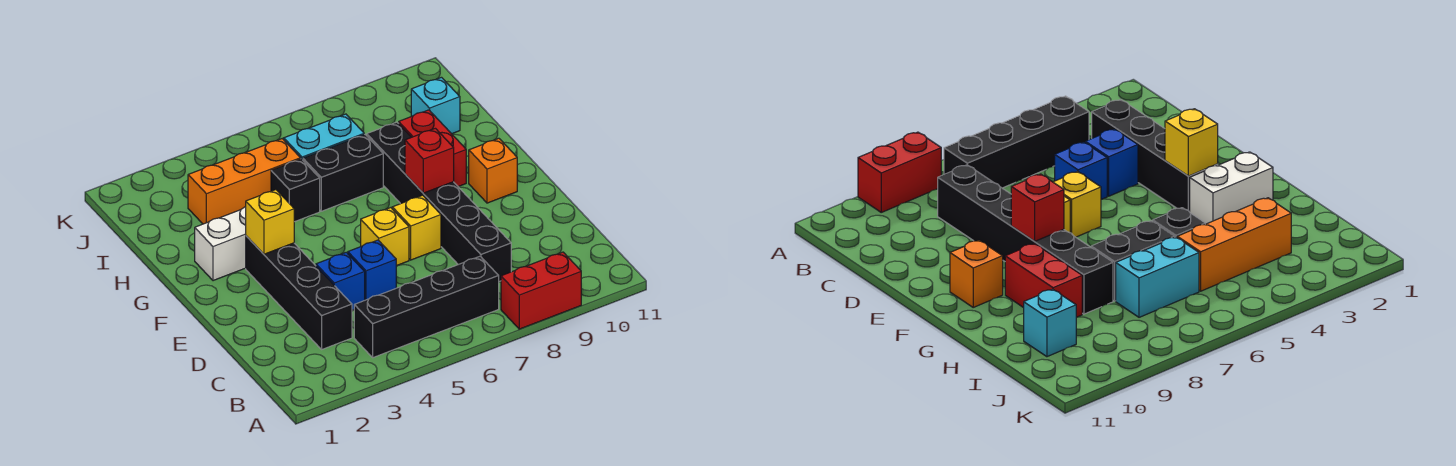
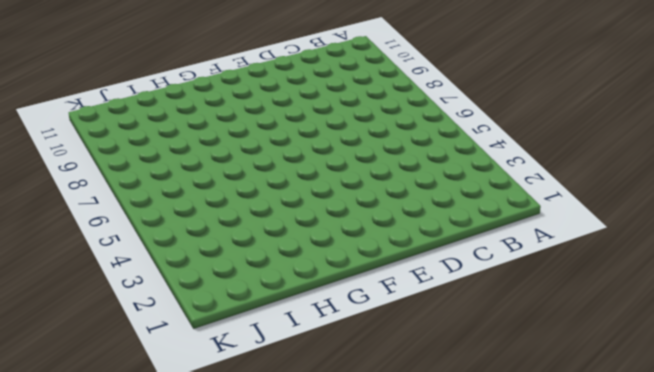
none -> red 1x2 brick [501,252,581,329]
none -> black 1x4 brick [354,256,499,358]
none -> black 1x4 brick [246,236,352,349]

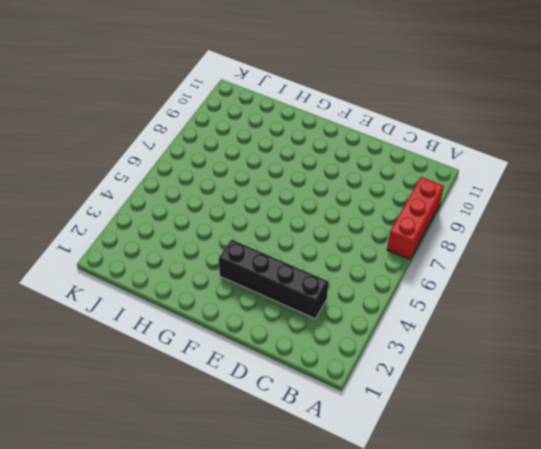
red 1x3 brick [387,177,444,259] -> red 1x2 brick [501,252,581,329]
none -> black 1x4 brick [354,256,499,358]
none -> black 1x6 brick [367,122,511,282]
none -> blue 1x1 brick [316,252,365,310]

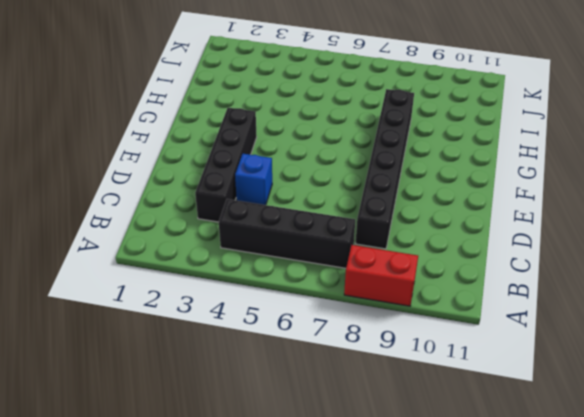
none -> blue 1x1 brick [348,240,396,300]
none -> yellow 1x1 brick [361,208,409,266]
none -> yellow 1x1 brick [392,195,441,260]

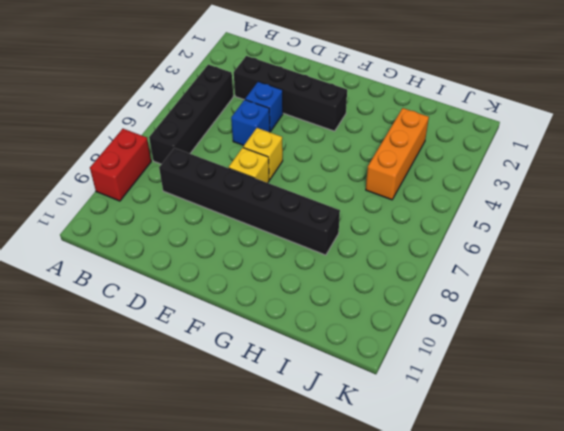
none -> orange 1x1 brick [469,138,517,203]
none -> white 1x2 brick [195,207,246,281]
none -> red 1x2 brick [399,110,466,187]

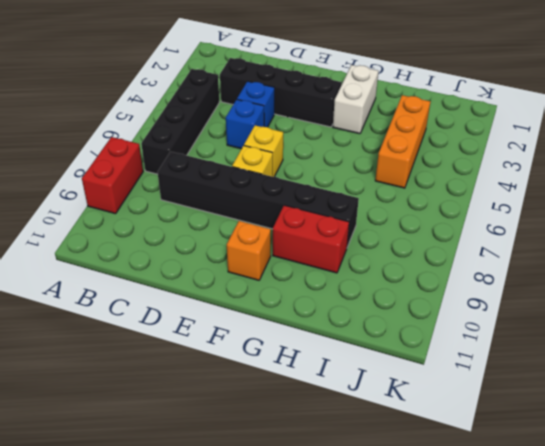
none -> black 1x1 brick [271,159,320,222]
none -> black 1x2 brick [303,134,383,211]
none -> cyan 1x2 brick [284,114,364,160]

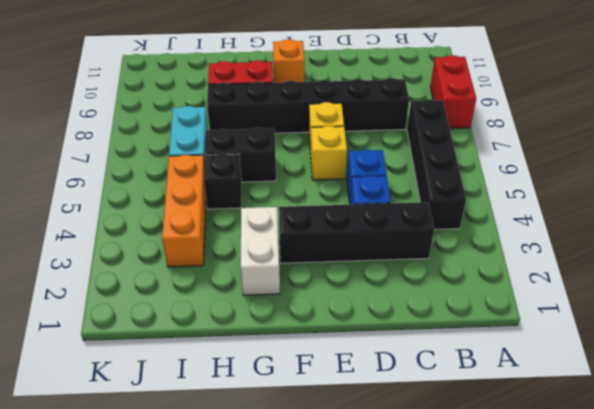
black 1x2 brick [205,128,276,182] -> black 1x2 brick turned to [303,134,383,211]
none -> cyan 1x1 brick [411,77,460,134]
none -> yellow 1x1 brick [246,190,294,254]
none -> red 1x1 brick [405,128,454,193]

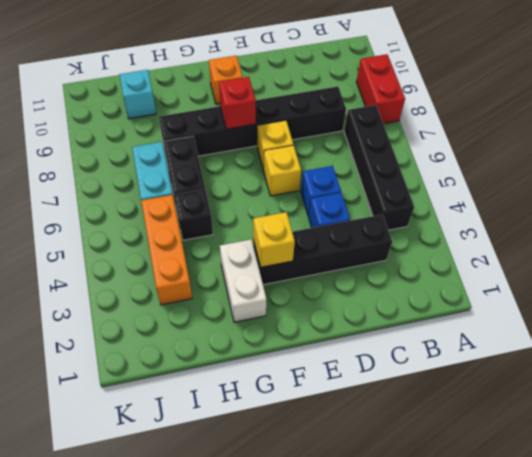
none -> red 1x2 brick [399,110,466,187]

